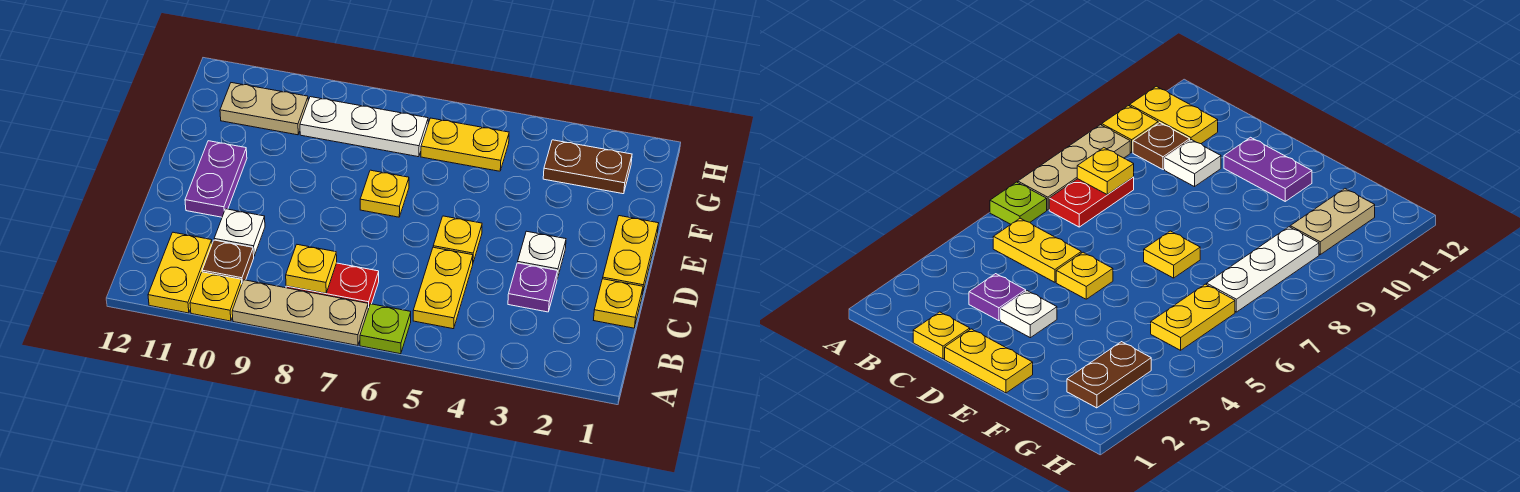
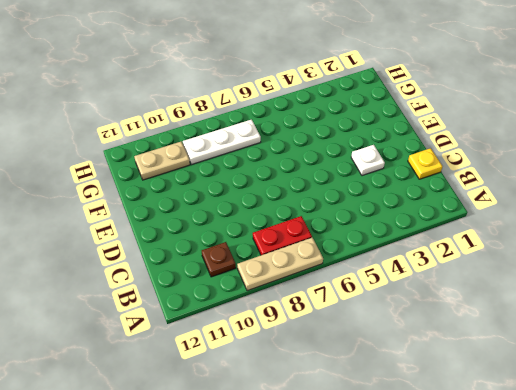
none -> lime 1x1 plate [360,304,411,354]
none -> yellow 1x1 plate [190,272,242,321]
none -> yellow 1x2 plate [148,232,212,313]

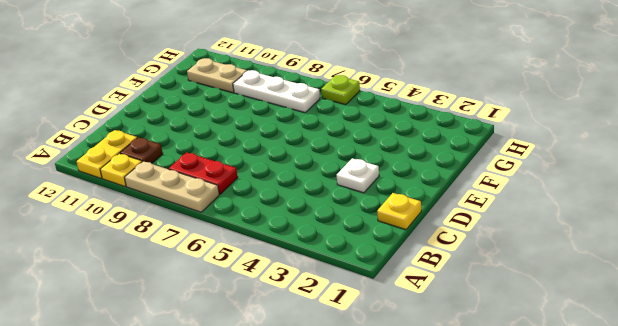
lime 1x1 plate [321,75,360,105] -> lime 1x1 plate moved to [360,304,411,354]
none -> yellow 1x2 plate [413,247,473,329]
none -> purple 1x1 plate [508,263,558,312]
none -> white 1x1 plate [214,209,265,256]

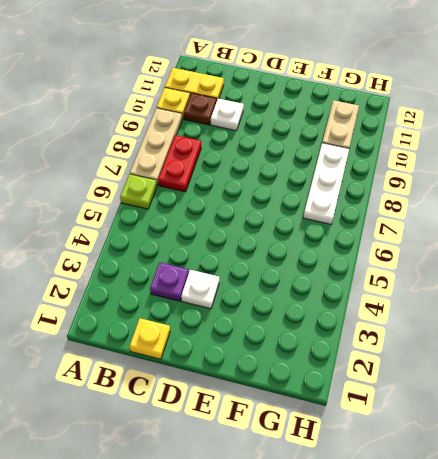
none -> yellow 1x2 plate [413,247,473,329]
none -> yellow 1x2 plate [603,216,659,294]
none -> yellow 1x1 plate [433,216,482,262]

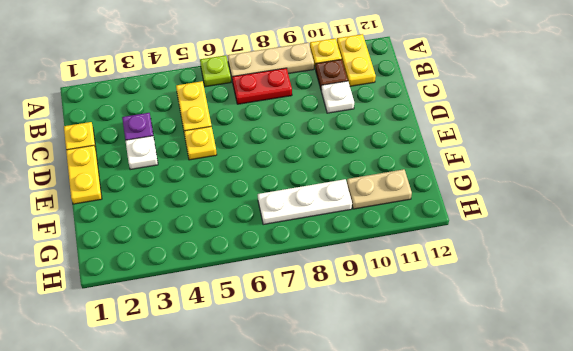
none -> purple 1x2 plate [185,141,247,217]
none -> yellow 1x1 plate [360,170,409,217]
none -> brown 1x2 plate [543,140,632,194]

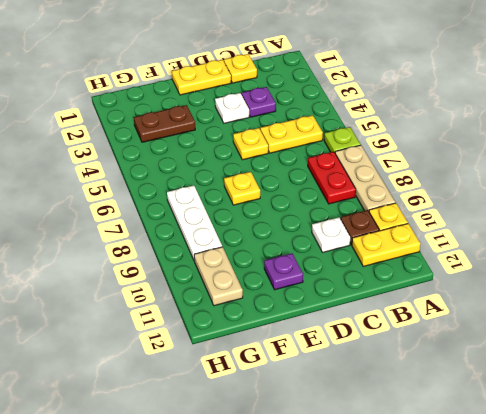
purple 1x1 plate [264,253,303,290] -> purple 1x2 plate [185,141,247,217]
brown 1x2 plate [134,105,195,142] -> brown 1x2 plate turned to [543,140,632,194]
none -> yellow 1x2 plate [421,118,509,171]
none -> yellow 1x1 plate [286,245,337,293]

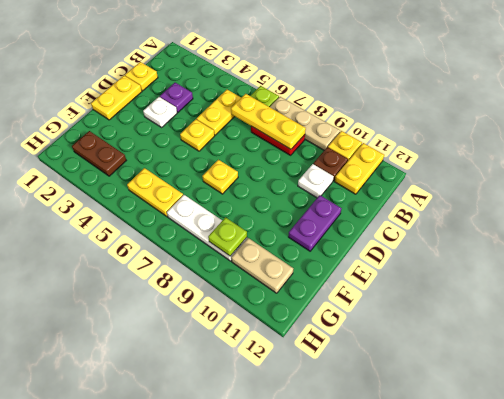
yellow 1x3 plate [231,94,306,149] -> yellow 1x1 plate [286,245,337,293]
lime 1x1 plate [208,217,247,256] -> none

